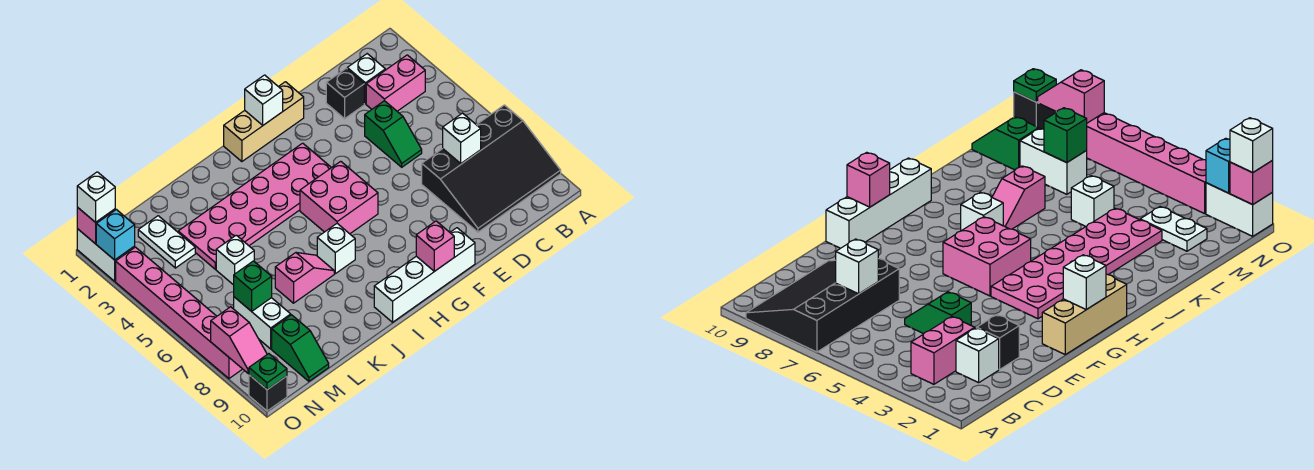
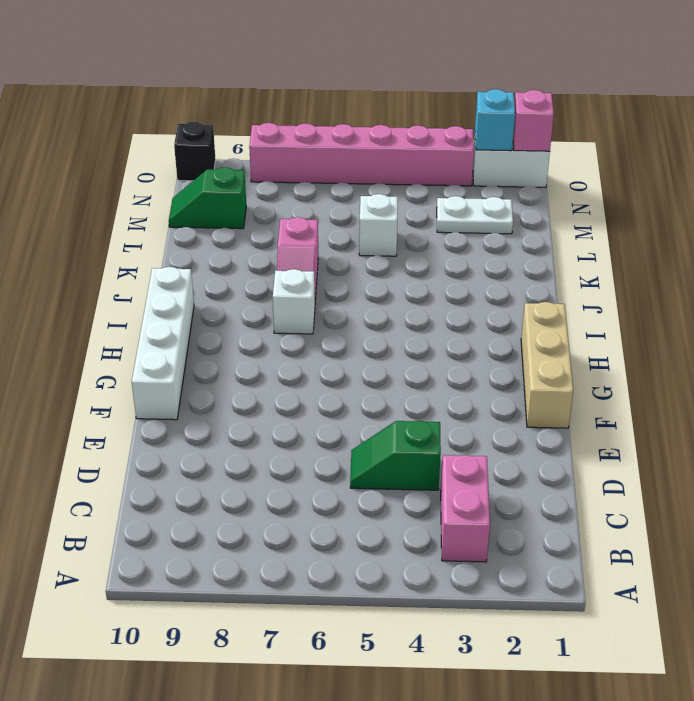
none -> black 3x4 slope [422,105,561,232]
none -> white 1x1 brick [347,54,385,104]
none -> black 1x1 brick [326,68,364,119]

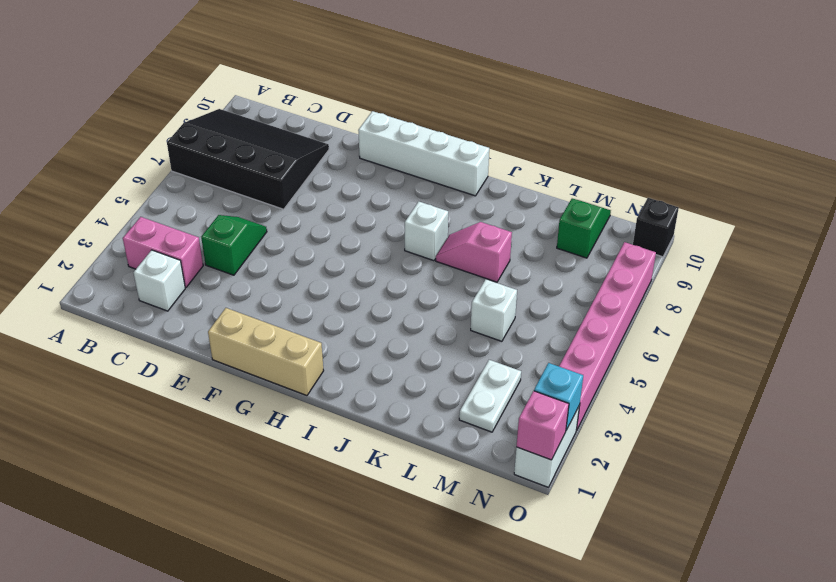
none -> black 1x1 brick [326,68,364,119]
none -> pink 2x6 plate [178,143,331,269]
none -> pink 2x2 brick [300,161,378,234]

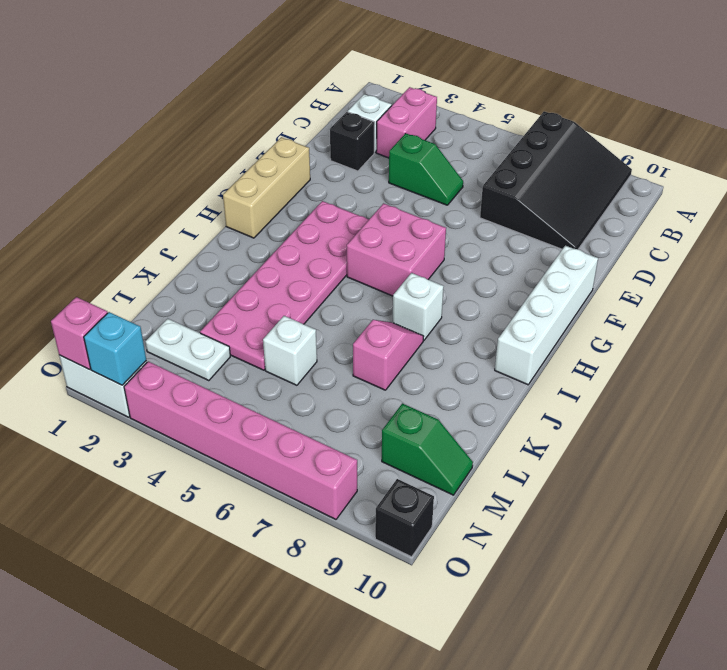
none -> white 1x2 brick [234,297,291,349]
none -> white 1x1 brick [443,113,481,163]
none -> white 1x1 brick [245,75,283,125]

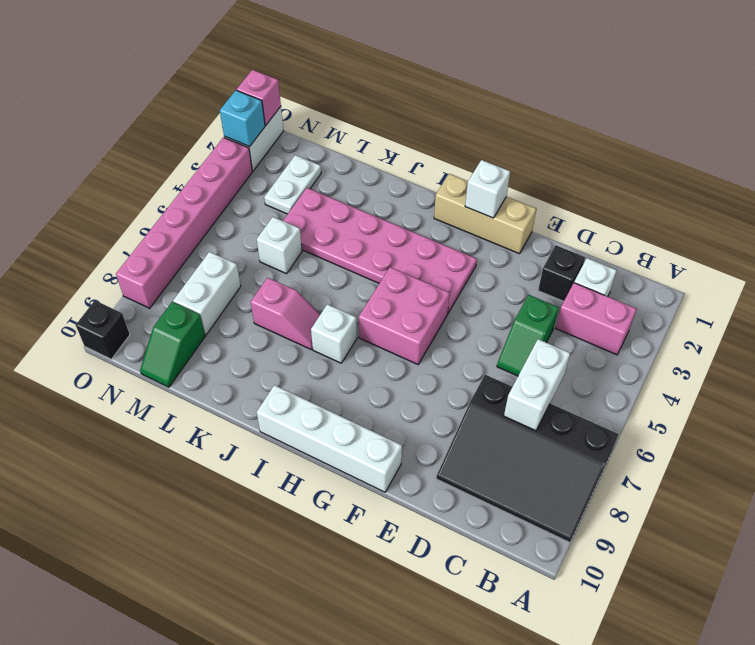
white 1x2 brick [504,339,570,431] -> white 1x1 brick [443,113,481,163]
none -> pink 1x1 brick [416,221,454,271]
none -> green 1x1 brick [234,261,272,311]
none -> pink 1x2 slope [211,307,267,373]

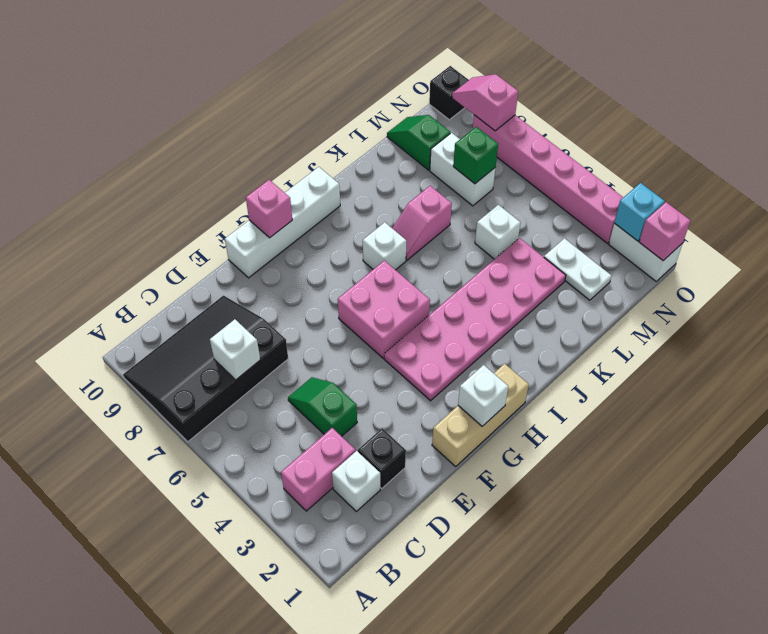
none -> green 1x1 plate [249,354,287,390]
none -> white 1x1 brick [77,172,115,222]

